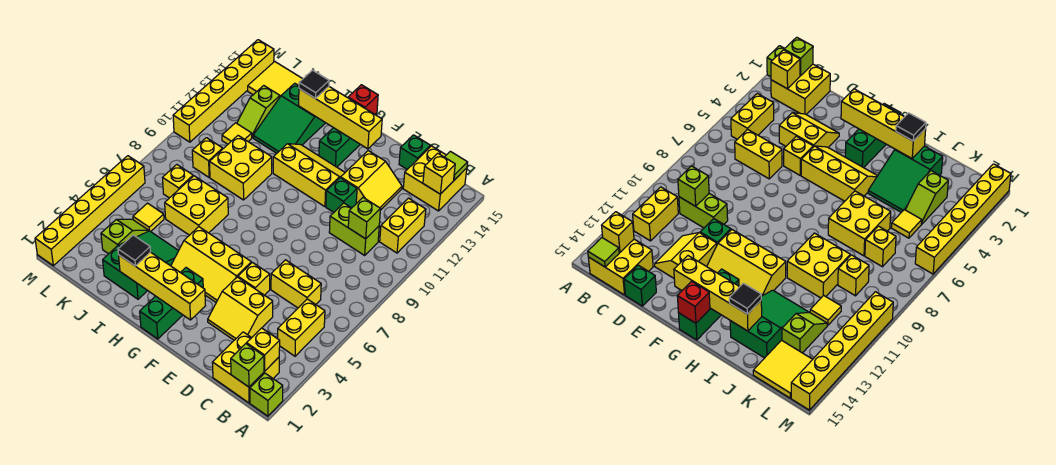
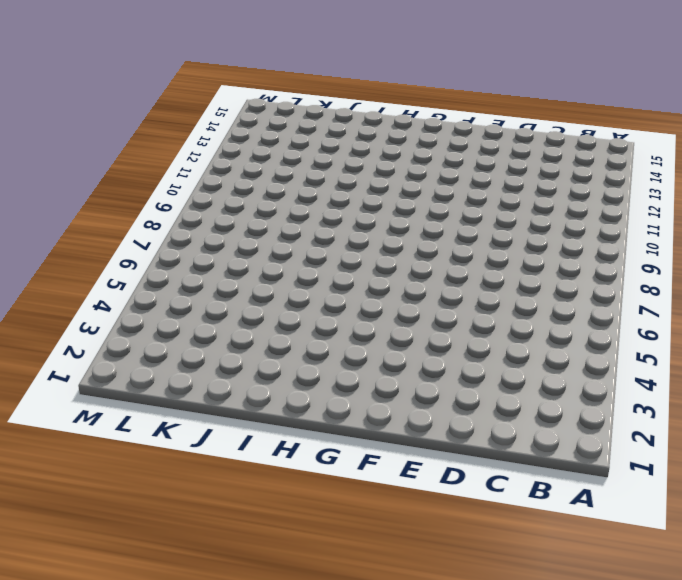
none -> lime 1x1 brick [250,373,283,416]
none -> yellow 2x2 brick [212,332,279,403]
none -> yellow 1x2 brick [278,299,325,356]
none -> yellow 1x2 brick [380,198,426,253]

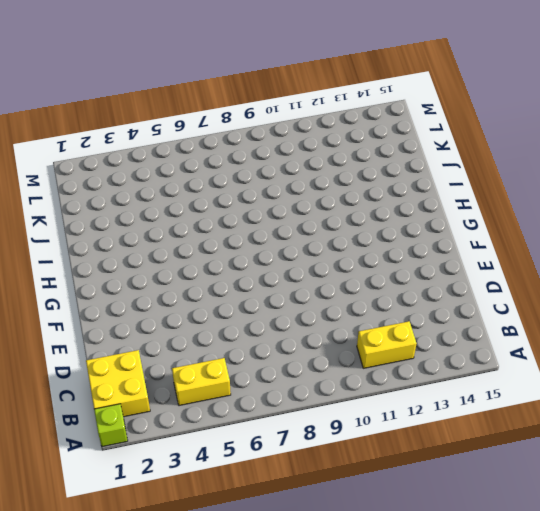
none -> yellow 2x2 brick [403,146,467,211]
none -> yellow 1x2 brick [271,260,321,308]
none -> lime 1x2 brick [329,203,379,255]
none -> yellow 2x2 slope [208,277,273,340]

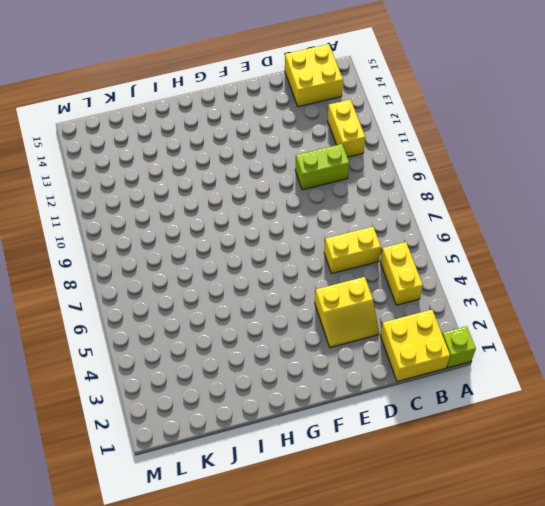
none -> yellow 2x2 slope [341,151,402,210]
none -> green 1x1 brick [399,135,430,169]
none -> yellow 1x1 brick [238,262,270,295]
none -> green 1x1 brick [326,178,357,212]

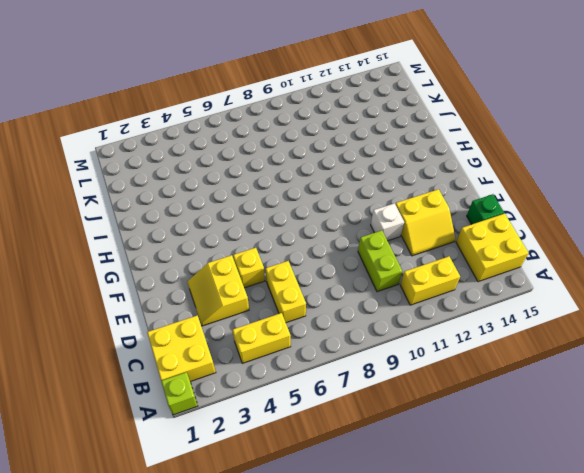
white 1x1 brick [371,203,404,241] -> green 1x1 brick [326,178,357,212]
none -> yellow 2x3 slope [171,227,251,302]
none -> yellow 2x3 slope [273,144,345,207]
none -> green 1x3 brick [140,268,203,339]
none -> green 1x3 brick [319,113,377,167]

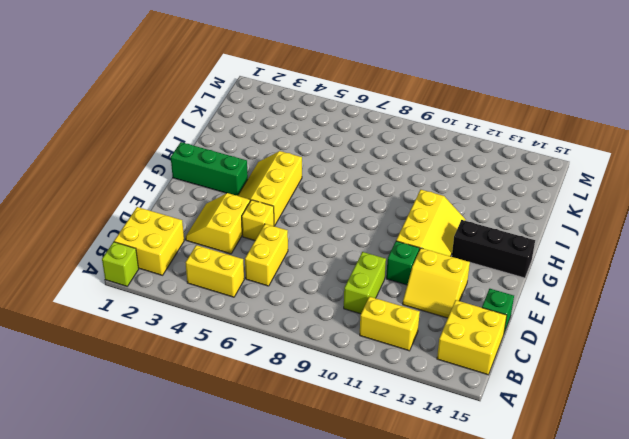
black 1x3 brick [452,220,535,278] -> green 1x3 brick [319,113,377,167]
none -> green 2x3 slope [103,231,179,299]
none -> yellow 2x2 brick [165,176,228,235]
none -> yellow 2x2 brick [210,136,272,200]
none -> green 2x3 slope [253,83,325,153]

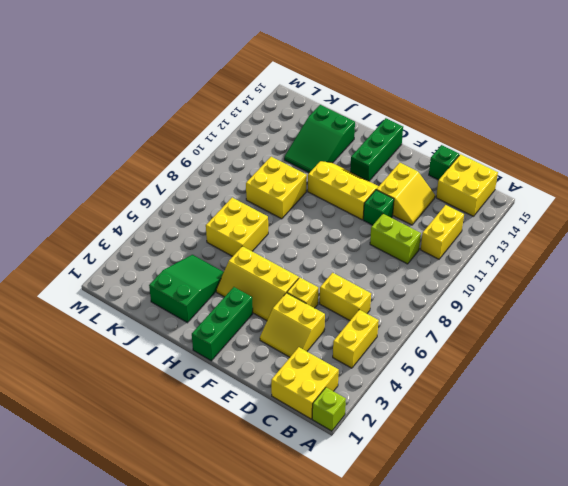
none -> lime 1x2 slope [101,219,149,254]
none -> yellow 1x1 tile [133,203,164,232]
none -> yellow 1x1 brick [163,165,193,198]
none -> yellow 1x1 brick [192,138,223,177]

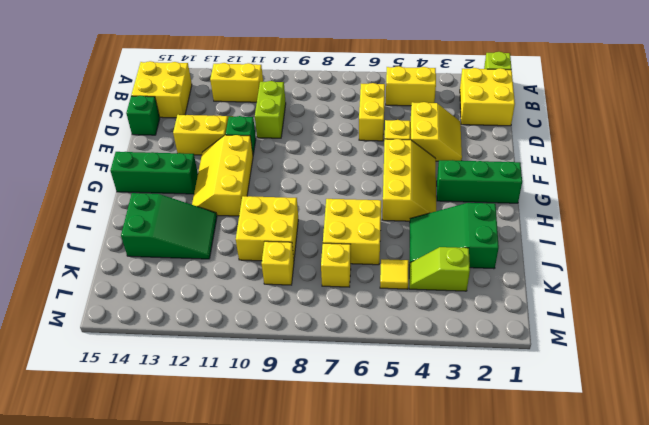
none -> yellow 1x1 tile [222,123,252,144]
none -> lime 1x2 slope [237,86,280,137]
none -> yellow 2x2 tile [248,61,302,96]
none -> yellow 1x6 brick [35,156,145,266]

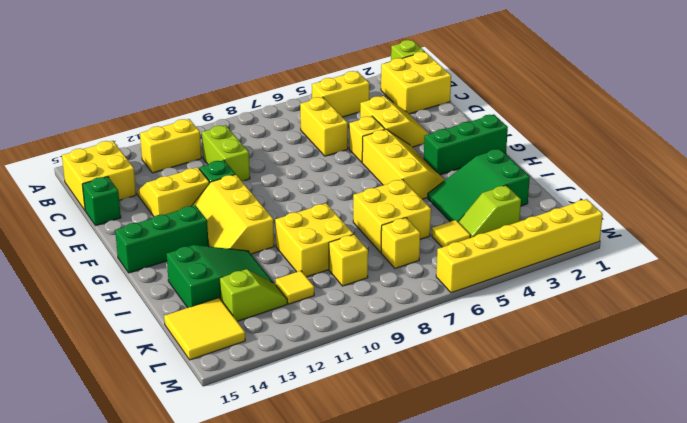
none -> yellow 1x6 brick [173,40,274,142]
none -> lime 1x1 brick [231,344,264,387]
none -> yellow 1x1 brick [247,328,280,371]
none -> yellow 1x1 brick [423,153,455,194]

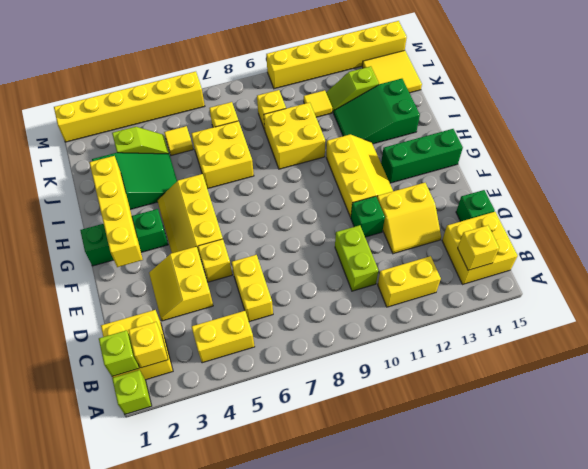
none -> lime 1x1 tile [445,151,468,180]
none -> lime 1x1 brick [348,198,380,239]
none -> yellow 1x4 brick [299,87,382,149]
none -> red 1x1 brick [348,85,378,114]

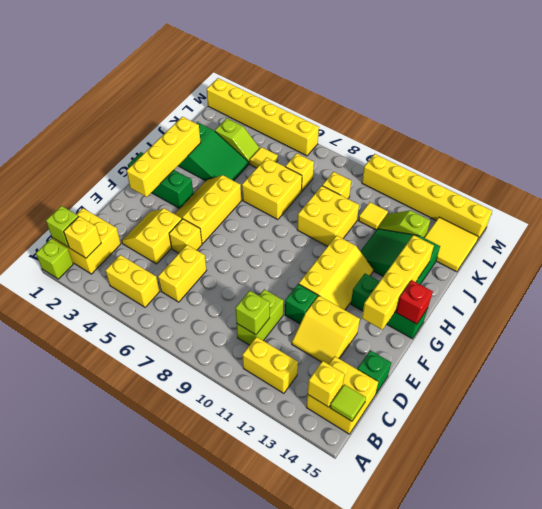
none -> black 1x1 tile [118,235,151,266]
none -> black 1x1 tile [299,70,329,99]

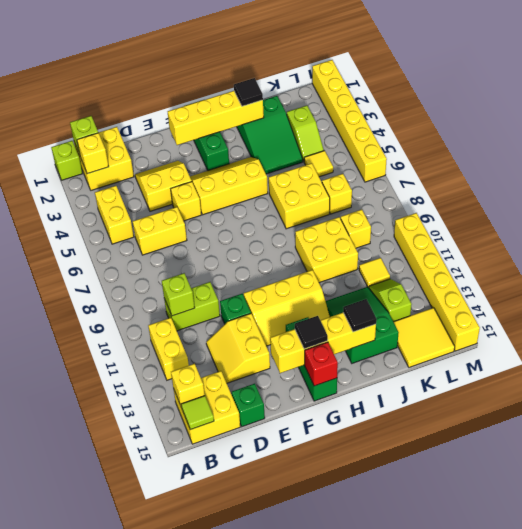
black 1x1 tile [295,316,328,349] -> none

